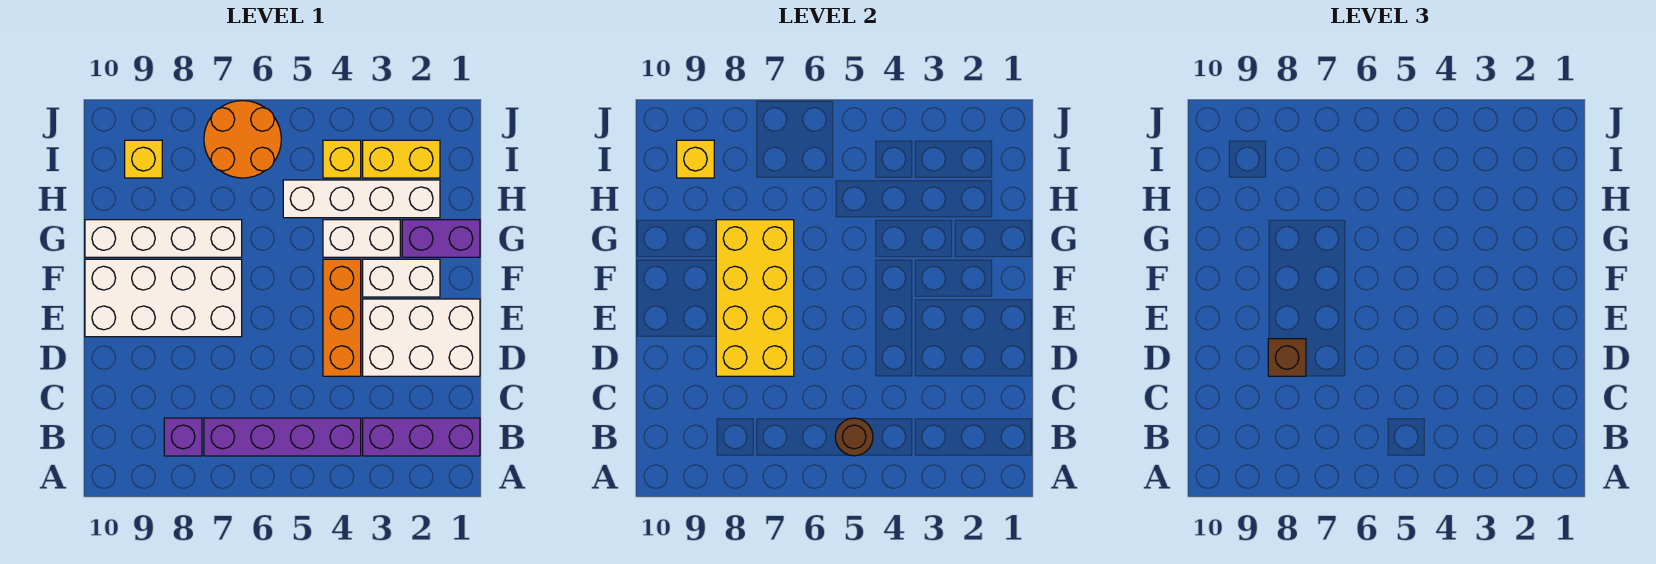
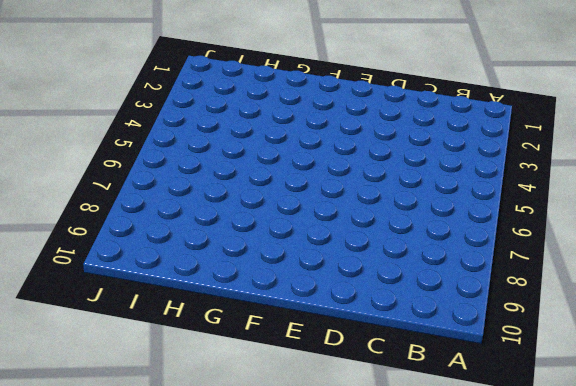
none -> purple 1x3 brick [363,418,480,456]
none -> purple 1x4 brick [204,418,361,456]
none -> purple 1x1 brick [164,418,202,456]

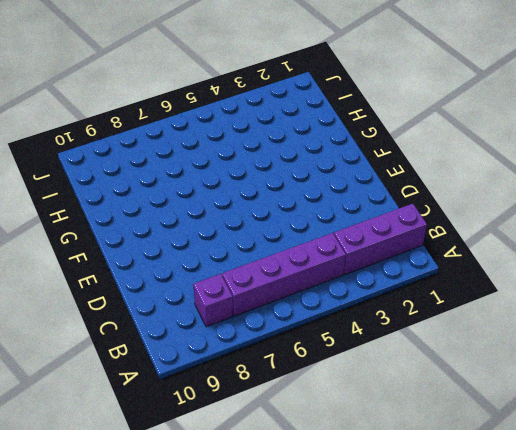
none -> white 2x3 brick [363,299,480,376]
none -> orange 1x3 brick [323,259,361,376]
none -> white 2x4 brick [85,259,242,337]

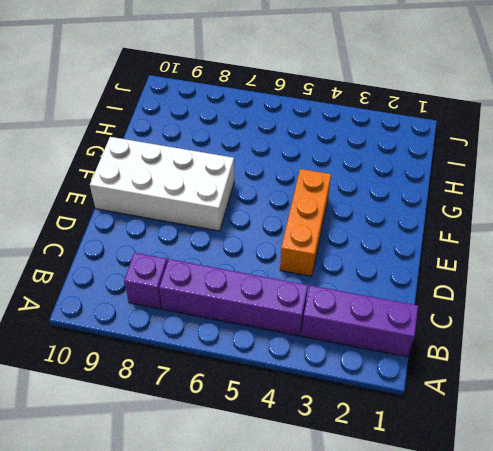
none -> white 2x3 brick [363,299,480,376]
none -> white 1x2 brick [363,259,440,297]
none -> purple 1x2 brick [402,220,480,257]

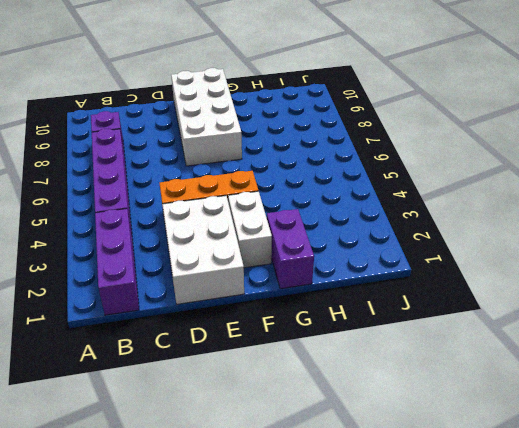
none -> white 1x2 brick [323,220,400,257]
none -> white 1x4 brick [85,220,242,257]
none -> white 1x4 brick [283,180,440,218]

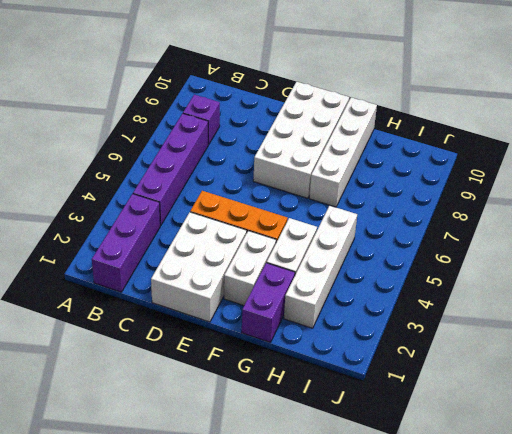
none -> yellow 1x2 brick [363,140,440,178]
none -> yellow 1x1 brick [323,140,361,178]
none -> orange 2x2 round brick [204,101,281,178]

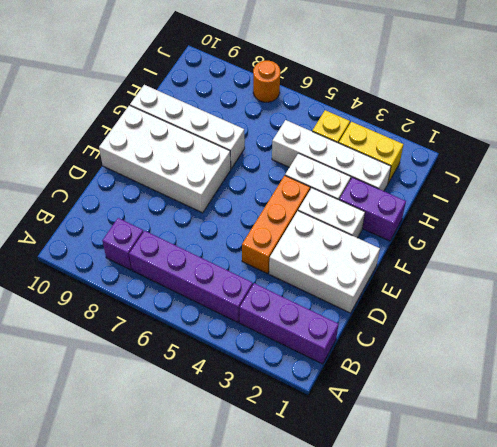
orange 1x1 round brick [253,61,280,102] -> orange 2x2 round brick [204,101,281,178]
none -> yellow 1x1 brick [125,140,162,178]
none -> brown 1x1 round brick [835,418,873,456]
none -> yellow 2x4 brick [716,220,794,376]

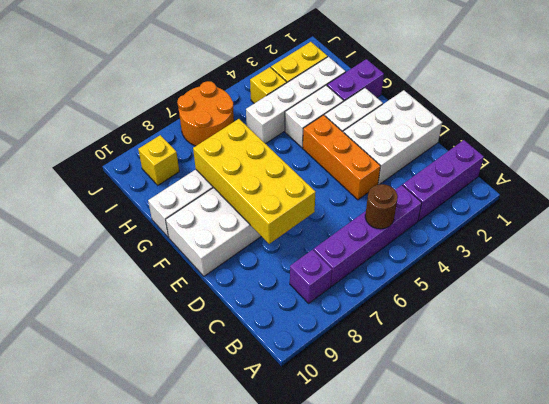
none -> yellow 1x1 brick [677,140,714,178]
none -> brown 1x1 brick [1268,339,1306,376]

